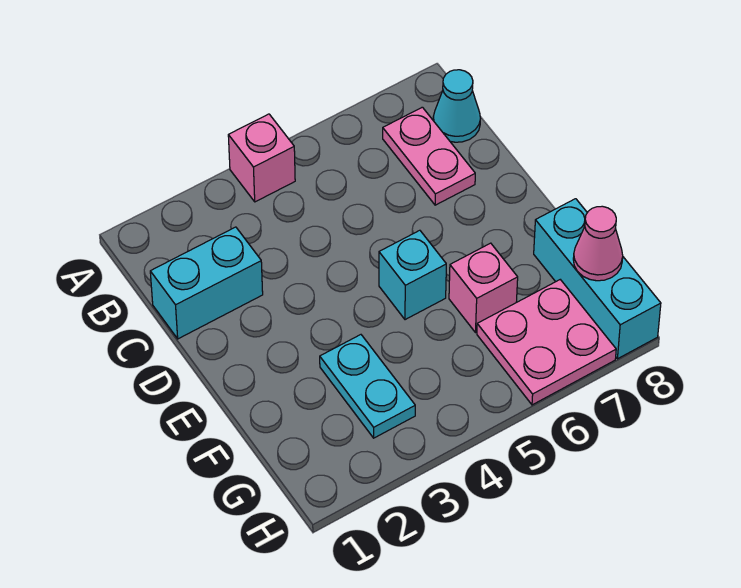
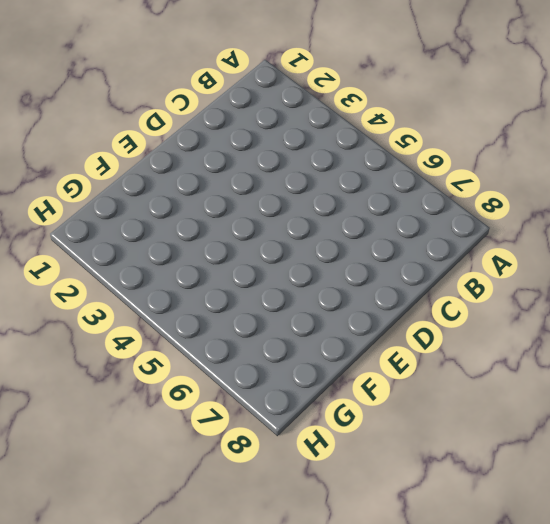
none -> pink 1x1 brick [228,114,295,202]
none -> pink 1x2 plate [383,107,475,205]

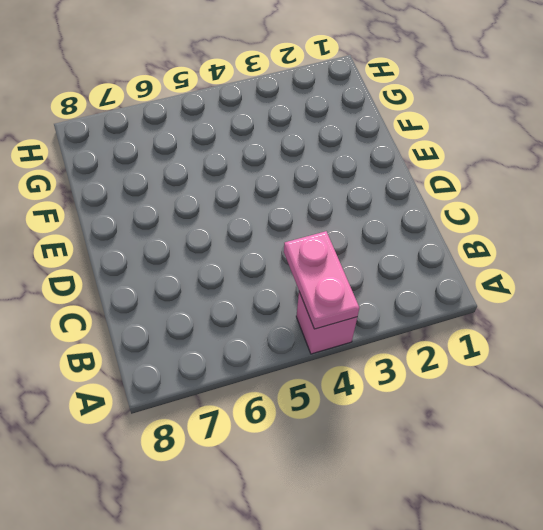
pink 1x2 plate [284,231,359,329] -> pink 1x2 plate moved to [383,107,475,205]
none -> cyan 1x1 cone [433,70,480,142]
none -> cyan 1x2 brick [150,227,263,339]

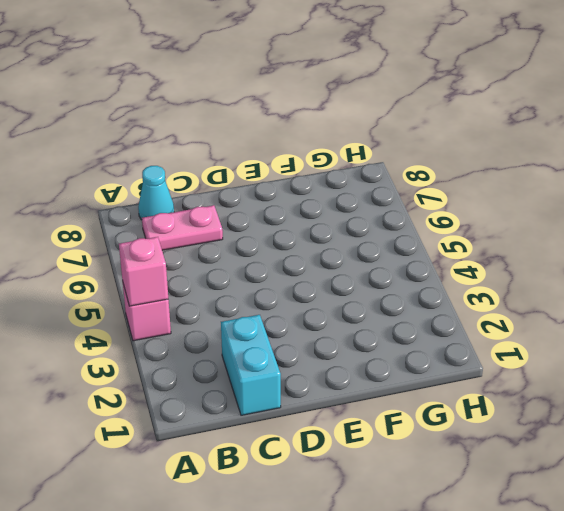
pink 1x1 brick [119,237,168,306] -> pink 1x1 brick moved to [449,243,518,332]
none -> cyan 1x1 brick [379,230,446,320]
none -> cyan 1x2 plate [320,335,415,438]

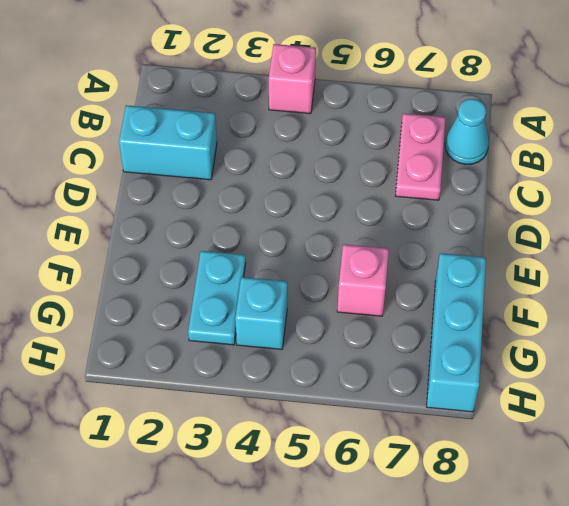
cyan 1x1 brick [235,277,287,349] -> cyan 1x1 brick moved to [379,230,446,320]
none -> pink 2x2 plate [477,280,616,405]
none -> pink 1x1 cone [573,206,623,281]

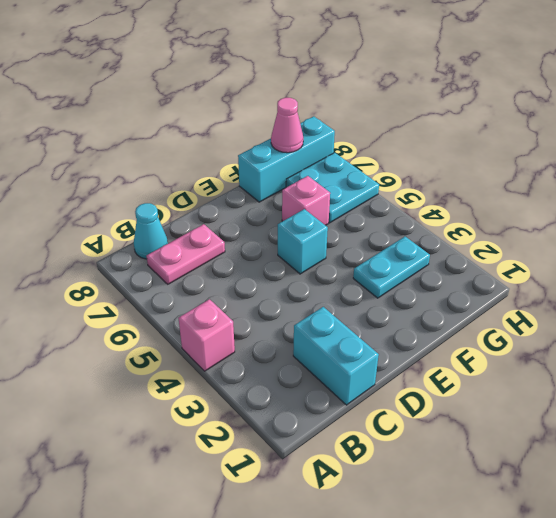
cyan 2x2 plate [286,153,379,223] -> pink 2x2 plate [477,280,616,405]

